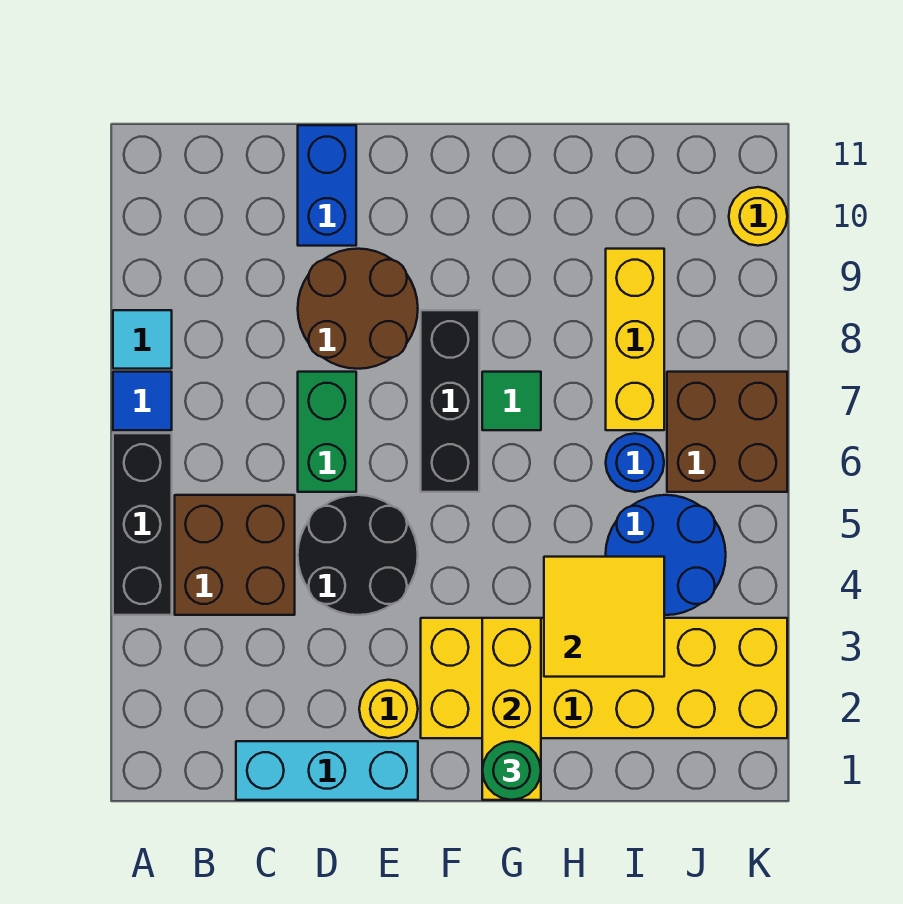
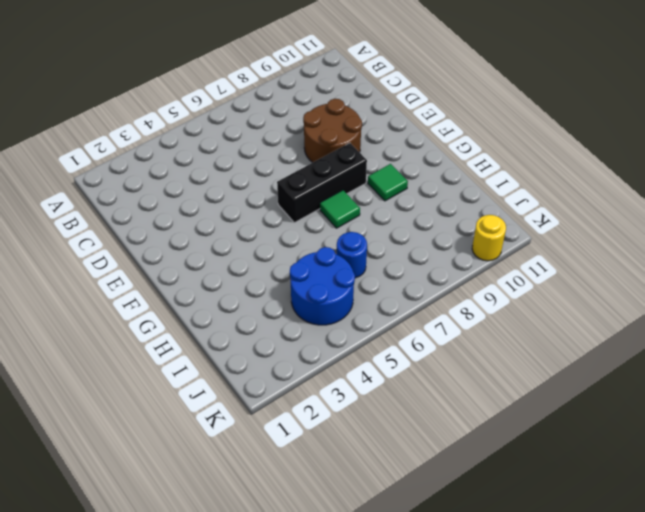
green 1x1 tile [368,164,408,201] -> none
none -> black 1x3 brick [113,433,172,615]
none -> blue 1x1 tile [113,372,172,430]
none -> cyan 1x1 tile [113,310,172,369]

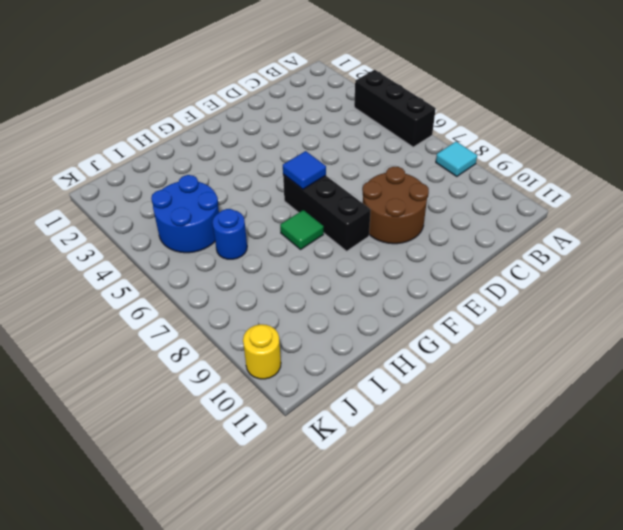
blue 1x1 tile [283,151,326,189] -> blue 1x1 tile moved to [113,372,172,430]
none -> brown 2x2 brick [175,495,295,615]
none -> cyan 1x3 brick [236,741,418,800]
none -> black 2x2 round brick [298,495,418,615]

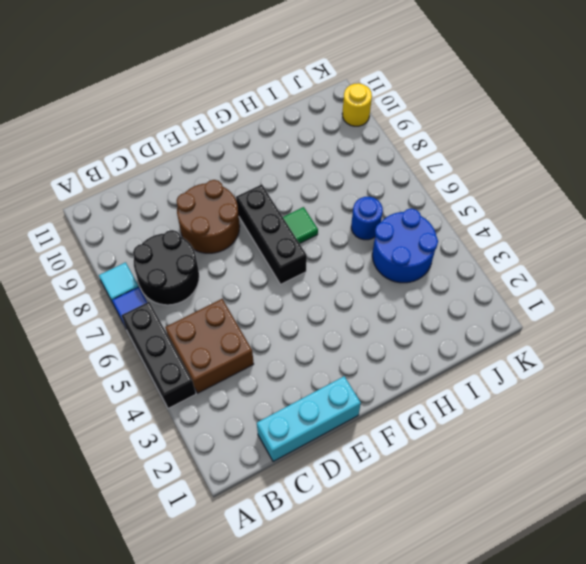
black 2x2 round brick [133,230,199,305] -> black 2x2 round brick moved to [298,495,418,615]
none -> green 1x2 brick [298,372,356,492]
none -> blue 1x2 brick [298,125,356,246]
none -> yellow 1x1 round brick [359,680,418,738]

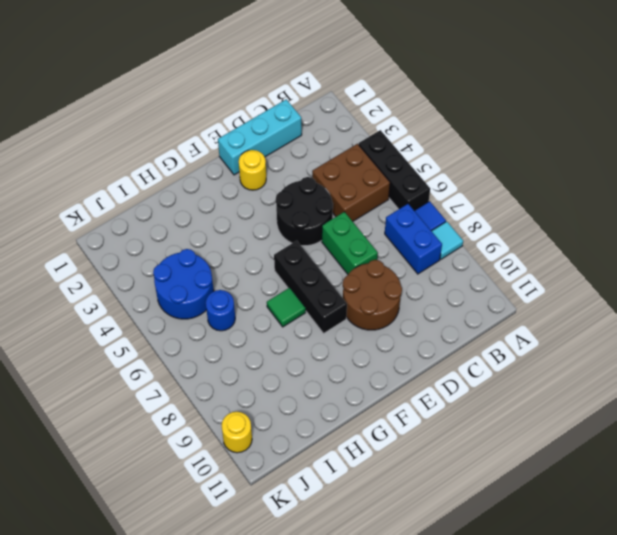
blue 1x2 brick [385,204,442,274] -> blue 1x2 brick moved to [298,125,356,246]
none -> yellow 2x6 brick [421,618,787,738]
none -> yellow 1x3 brick [606,249,664,430]
none -> brown 2x2 brick [667,372,787,492]

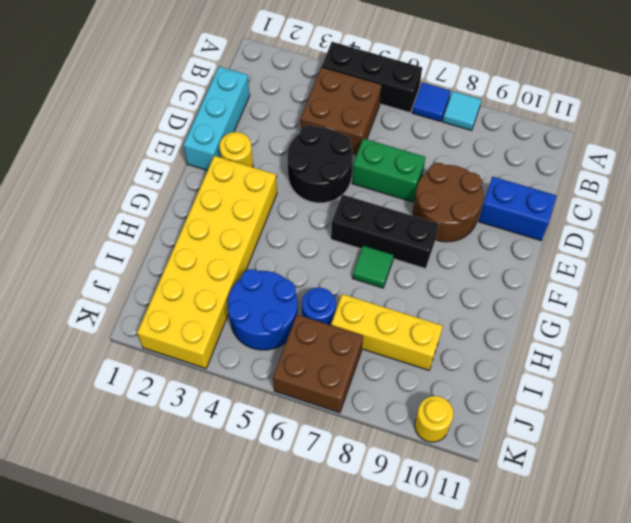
none -> yellow 1x3 brick [482,618,541,800]
none -> yellow 2x2 tile [544,557,664,677]
none -> green 1x1 round brick [482,741,541,800]

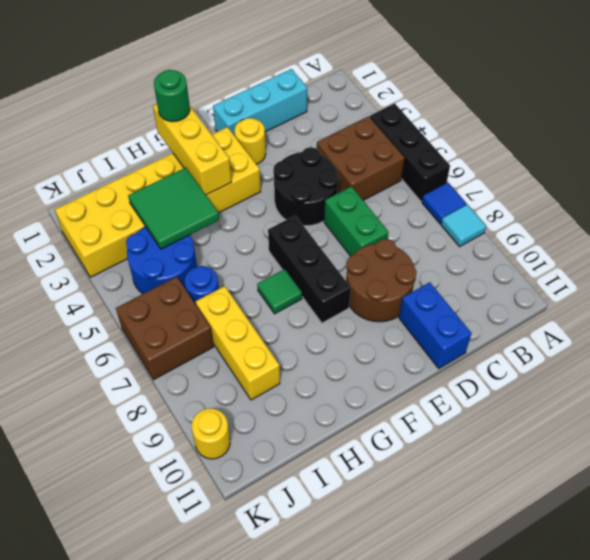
green 2x2 tile [128,168,219,249] -> yellow 2x2 tile [544,557,664,677]

